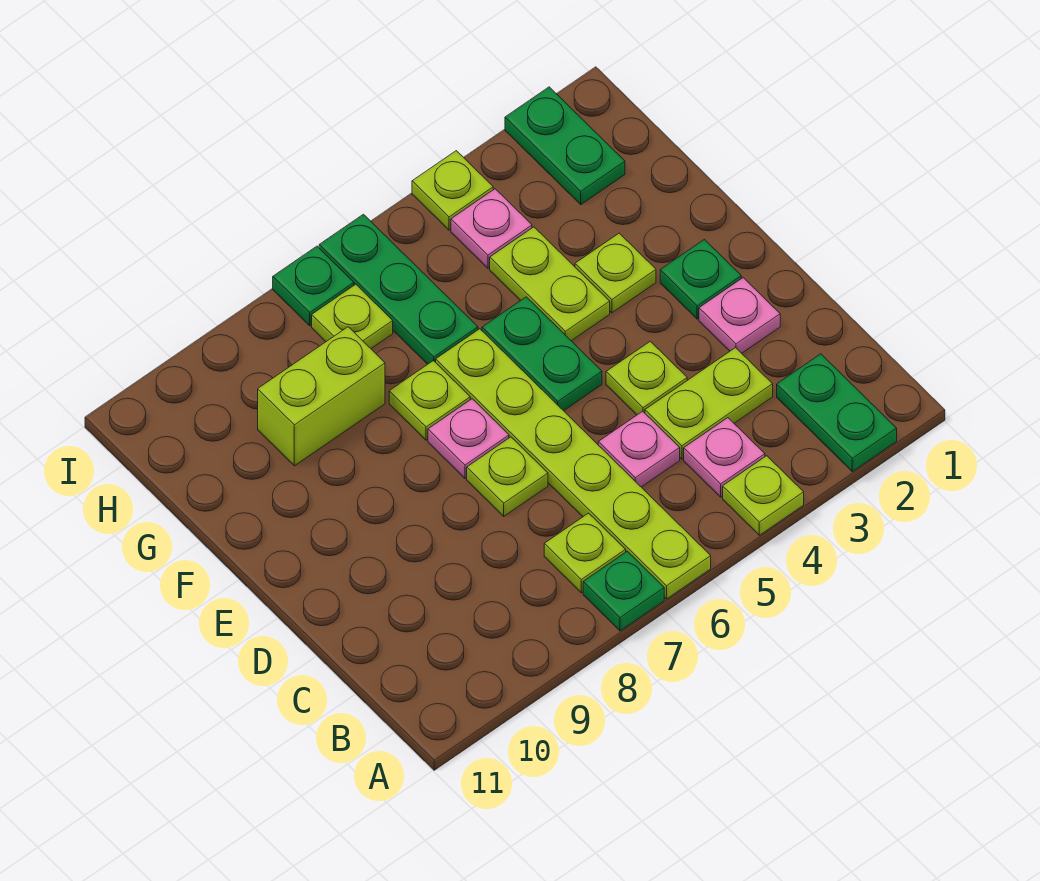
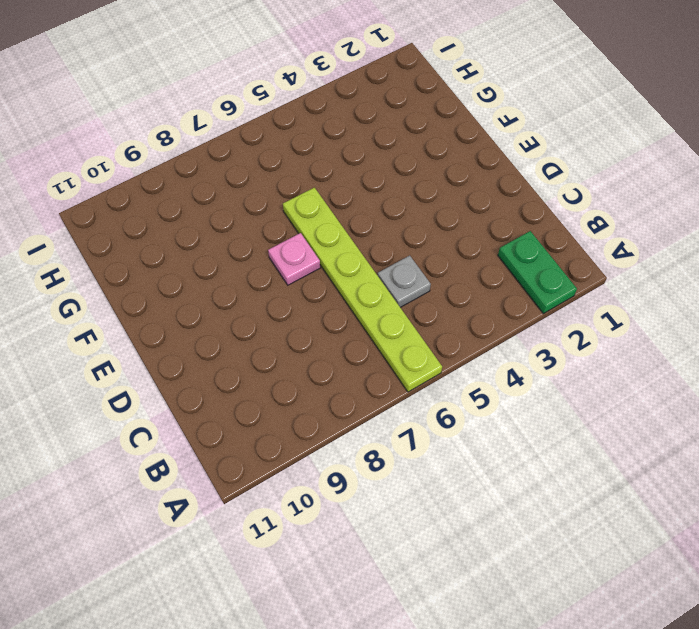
grey 1x1 plate [378,256,431,307] -> pink 1x1 plate [598,411,680,487]
none -> lime 1x1 plate [723,456,804,535]
none -> green 1x1 plate [583,551,664,631]
none -> pink 1x1 plate [684,418,765,497]

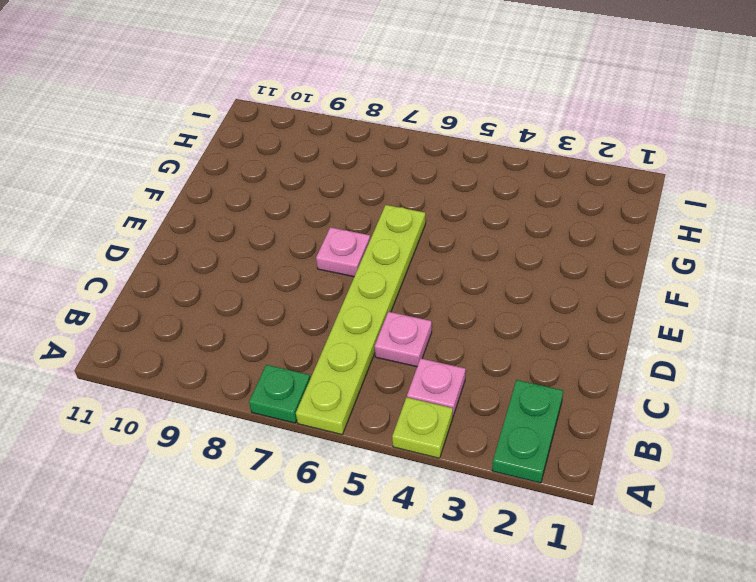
none -> lime 1x1 plate [544,513,626,593]
none -> lime 1x2 plate [645,348,773,459]
none -> pink 1x1 plate [699,278,780,353]

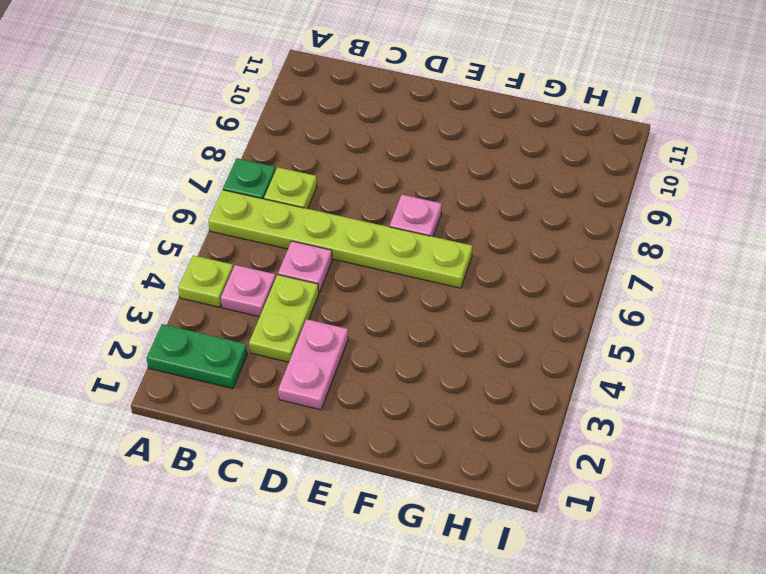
pink 1x2 plate [278,319,348,410] -> pink 1x1 plate [699,278,780,353]
none -> lime 1x1 plate [606,341,687,415]
none -> lime 1x1 plate [467,437,548,516]
none -> green 1x1 plate [660,239,741,319]

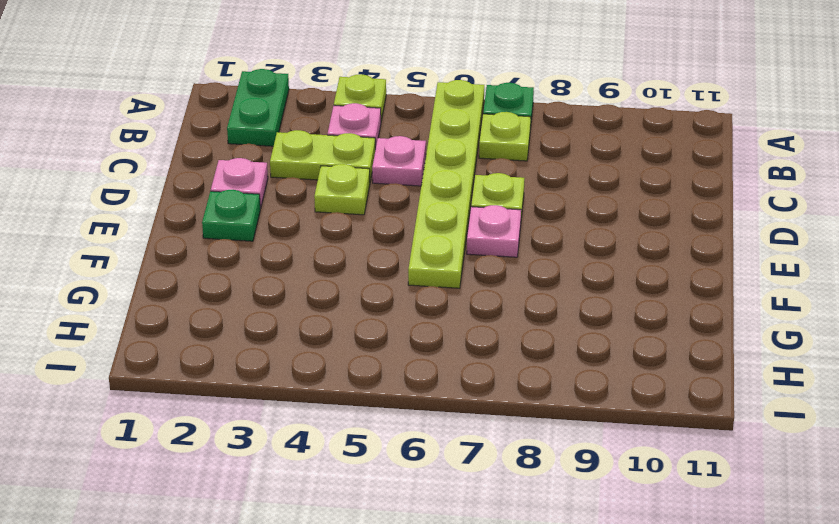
none -> green 1x2 plate [482,297,602,411]
none -> lime 1x1 plate [575,233,656,313]
none -> lime 1x2 plate [490,227,610,341]

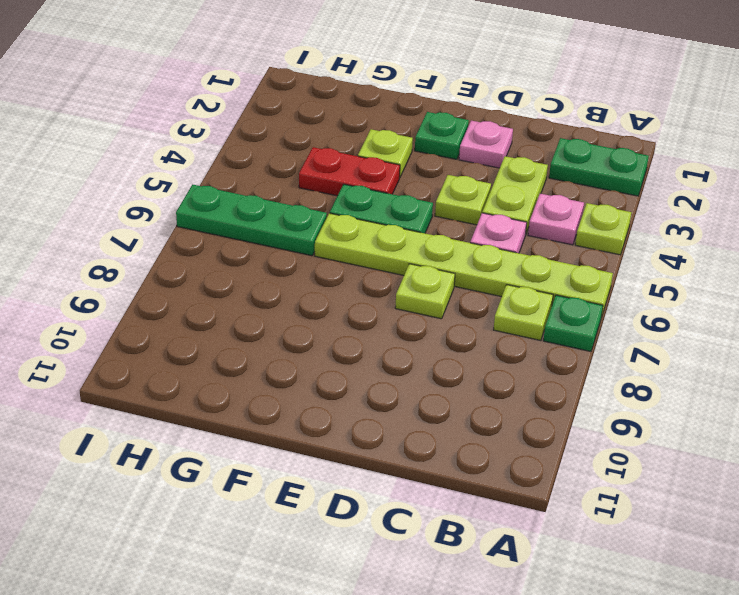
red 1x2 plate [299,147,400,196] -> lime 1x2 plate [490,227,610,341]
none -> pink 1x1 plate [428,399,509,478]
none -> lime 1x1 plate [389,361,470,440]
none -> lime 1x2 brick [258,327,385,466]

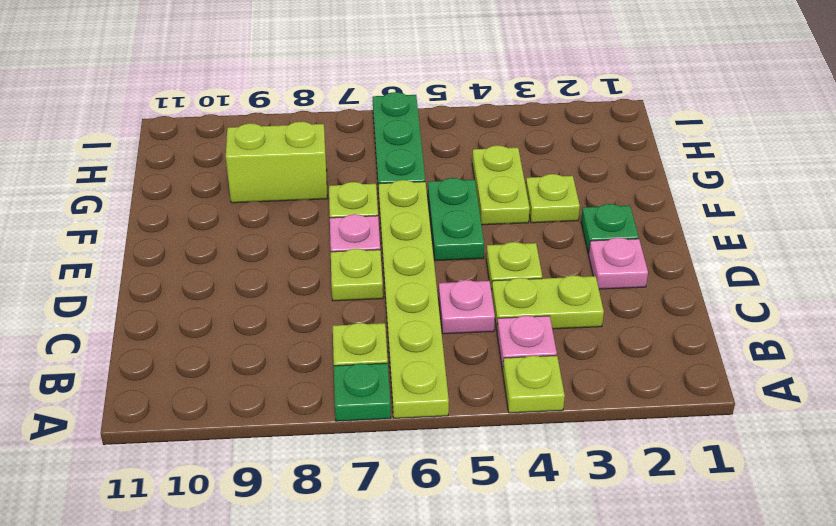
none -> green 1x2 plate [777,354,897,472]
none -> green 1x2 plate [505,87,625,205]
none -> pink 1x1 plate [451,189,532,268]

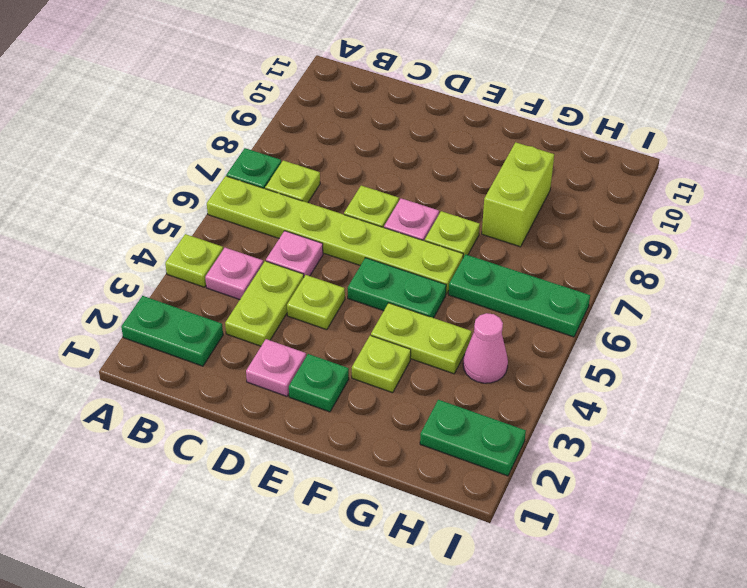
pink 1x1 cone [463,313,508,383] -> pink 1x1 plate [451,189,532,268]
none -> lime 1x1 plate [312,284,393,348]
none -> lime 1x1 plate [412,151,493,230]
none -> green 1x1 plate [273,246,354,326]

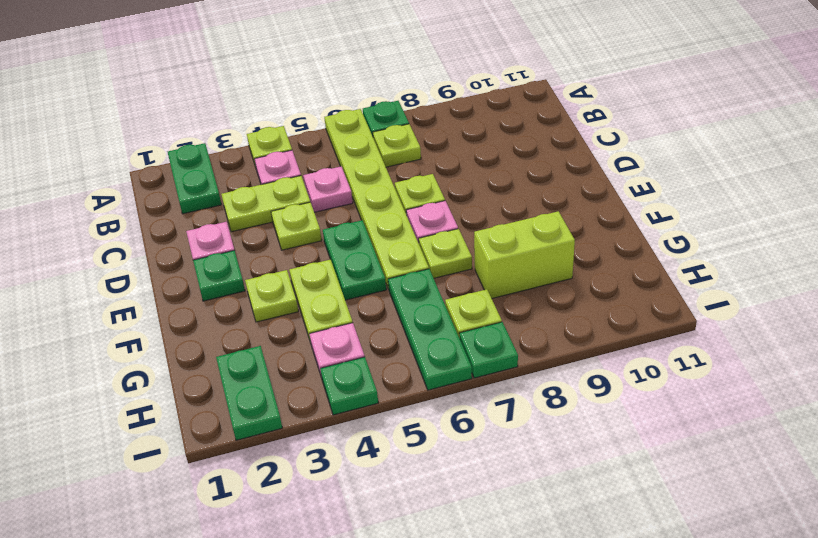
green 1x1 plate [320,357,378,415] -> lime 1x1 plate [412,151,493,230]

